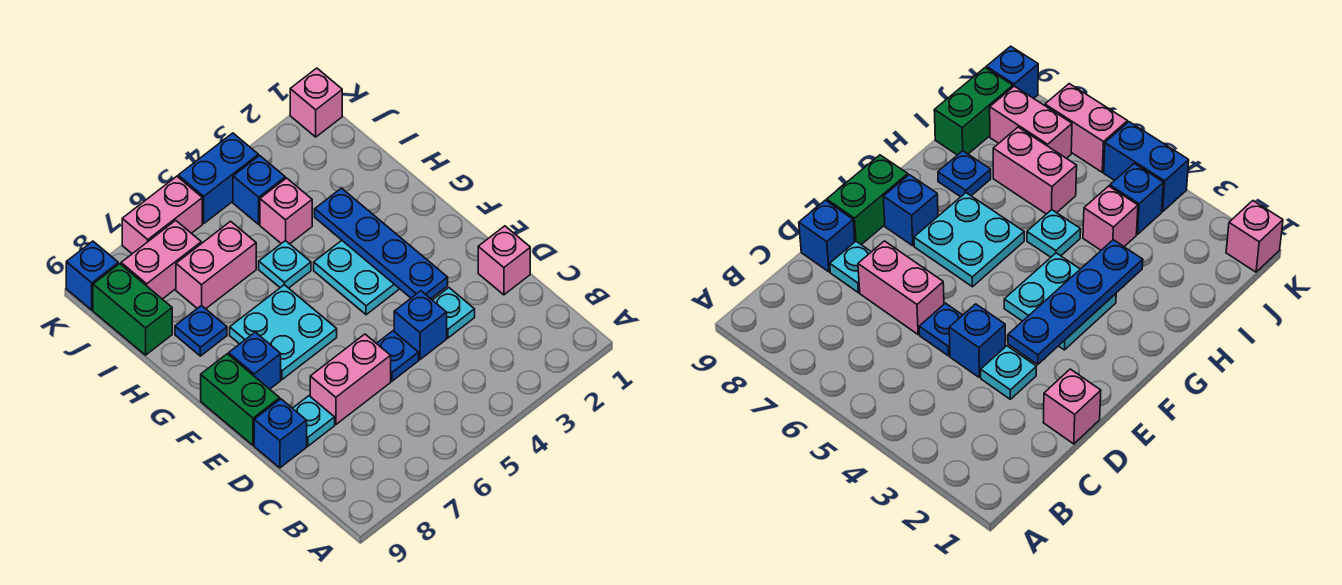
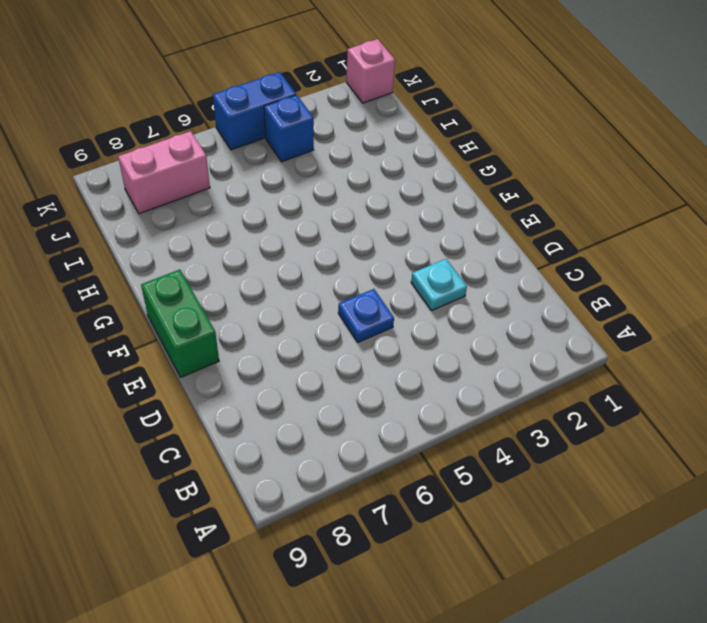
none -> pink 1x1 brick [478,226,530,295]
none -> blue 1x1 brick [394,291,447,360]
none -> pink 1x2 brick [310,334,391,425]

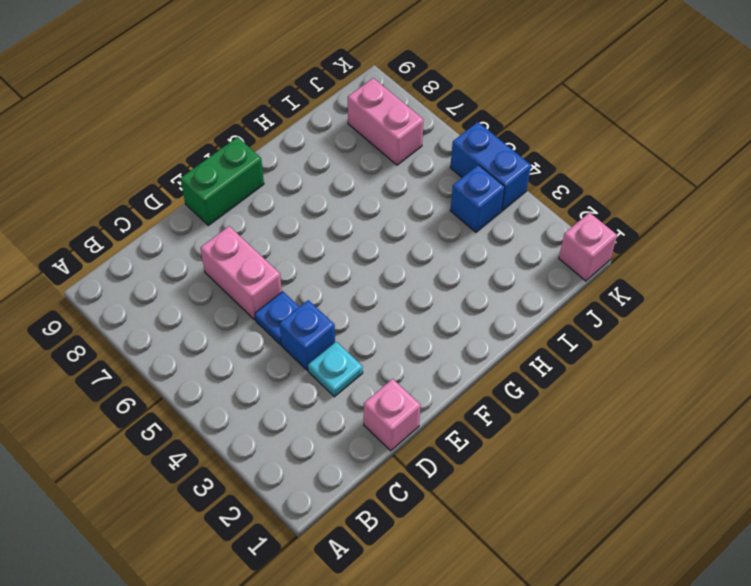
none -> cyan 1x1 plate [293,396,335,446]
none -> blue 1x1 brick [254,399,307,468]
none -> cyan 2x2 plate [314,240,399,315]

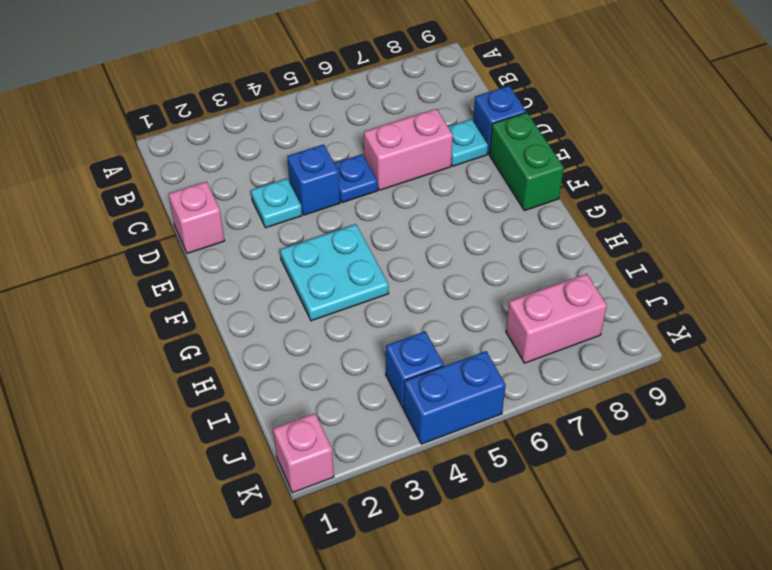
none -> cyan 2x2 plate [230,285,337,380]
none -> blue 1x1 brick [229,332,281,389]
none -> cyan 1x1 plate [259,240,311,288]

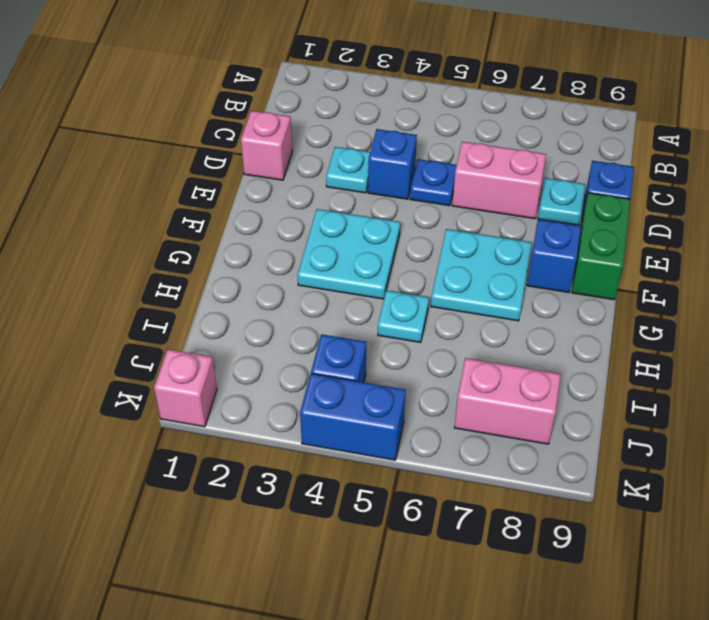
none -> blue 1x1 plate [175,305,227,356]
none -> pink 1x1 brick [260,178,312,244]
none -> pink 1x2 brick [176,221,256,309]

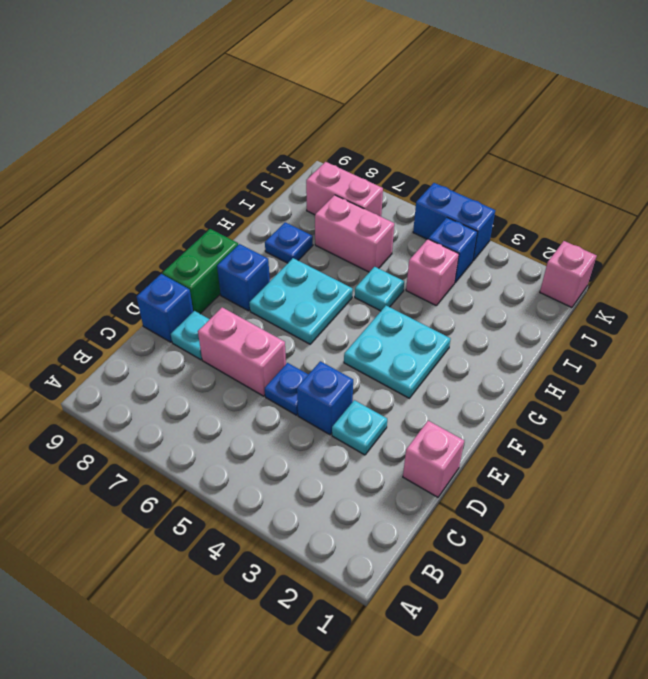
none -> green 1x2 brick [93,264,172,355]
none -> pink 1x2 brick [122,176,202,254]
none -> blue 1x1 brick [66,241,118,310]

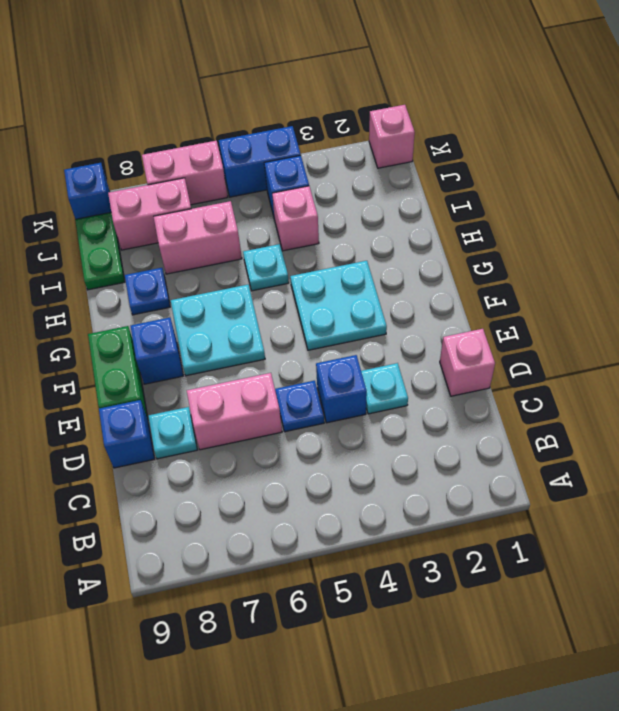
green 1x2 plate [75,213,125,290] -> green 1x2 brick [93,264,172,355]
none -> blue 1x4 plate [315,188,448,299]

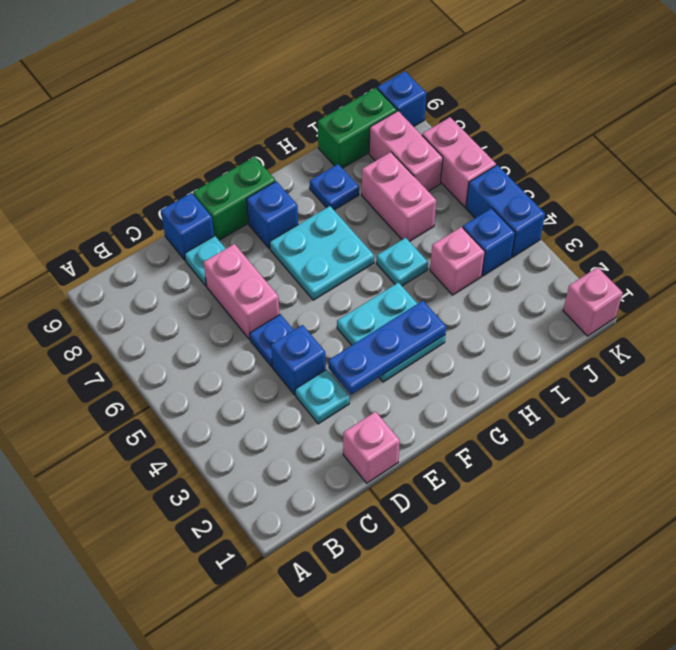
blue 1x3 plate [328,301,446,395] -> blue 1x4 plate [315,188,448,299]

